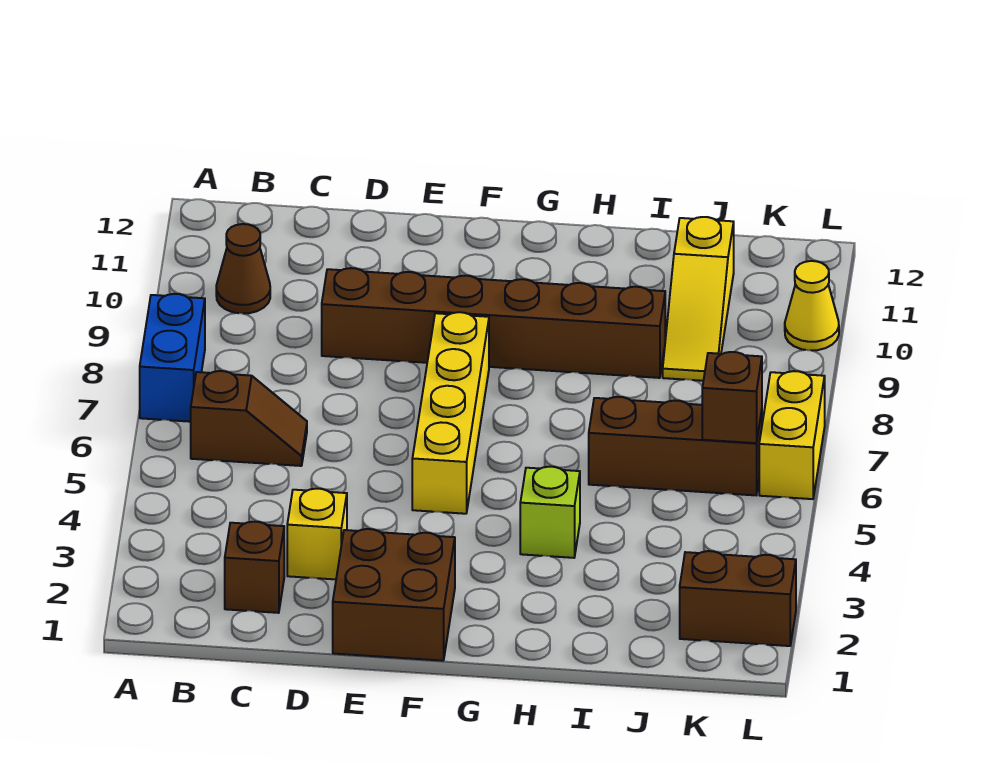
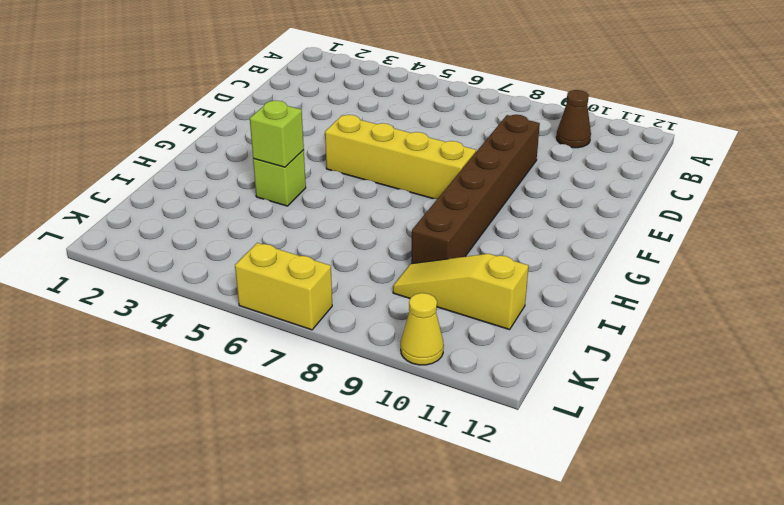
lime 1x1 brick [250,101,304,167] -> none
none -> blue 1x2 brick [140,294,205,422]
none -> brown 1x2 slope [191,371,307,466]
none -> brown 1x1 brick [225,522,284,613]

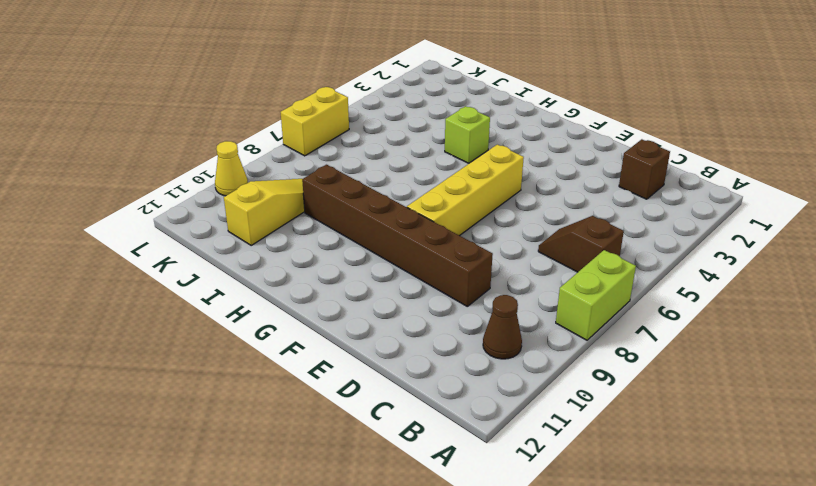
lime 1x2 brick [556,250,636,340] -> blue 1x2 brick [140,294,205,422]
none -> yellow 1x1 brick [287,489,347,579]
none -> brown 2x2 brick [333,529,455,661]
none -> brown 1x3 brick [589,397,762,495]

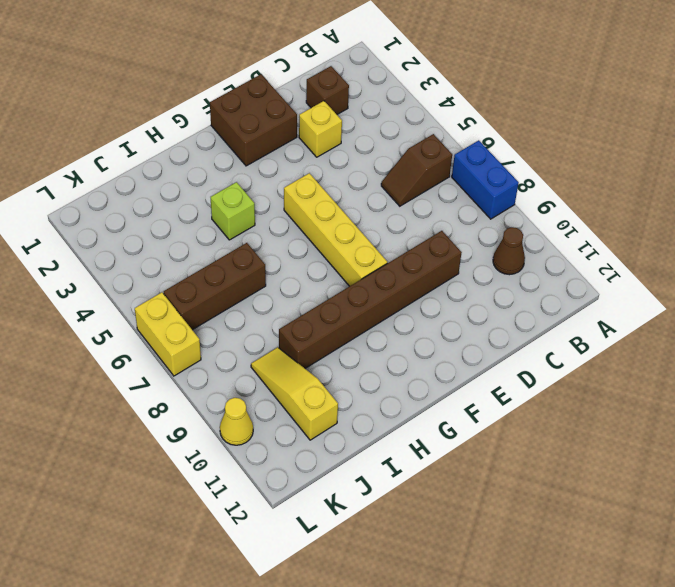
none -> brown 1x2 brick [680,551,796,646]
none -> brown 1x1 brick [702,352,762,443]

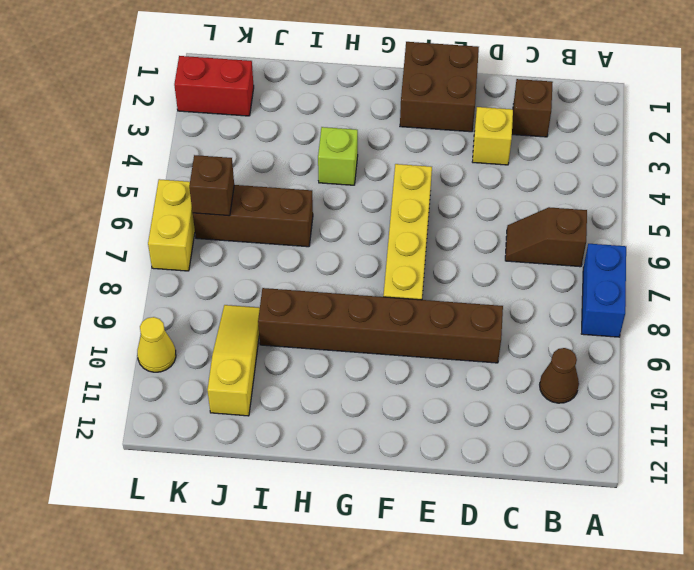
red 1x2 brick [174,56,254,116] -> brown 1x2 brick [680,551,796,646]

